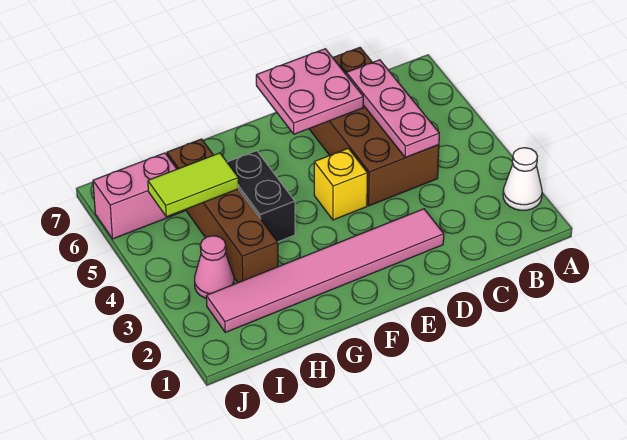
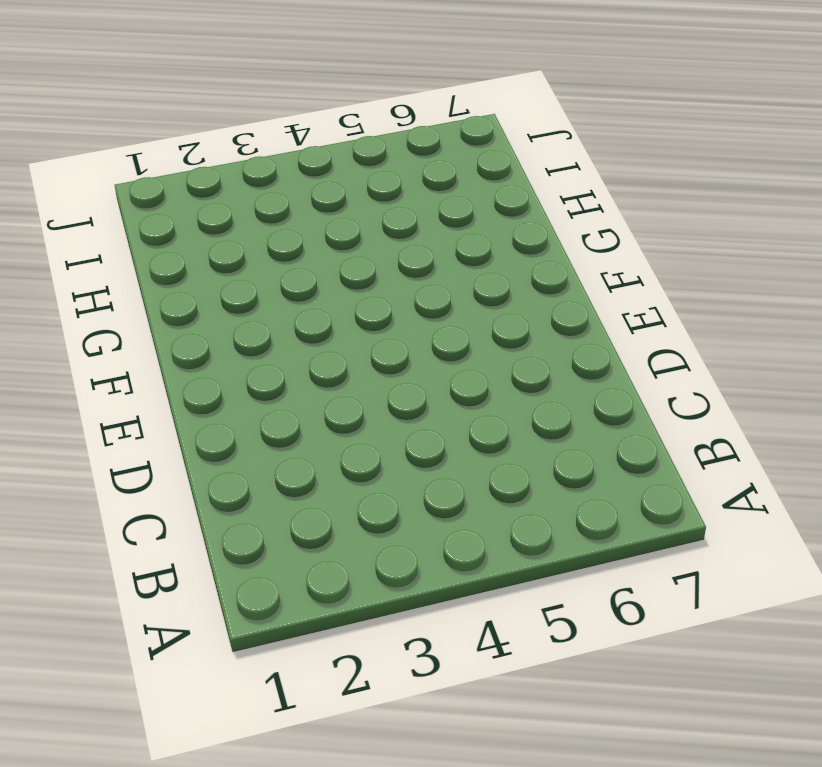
none -> white 1x1 cone [503,148,542,210]
none -> brown 2x4 brick [309,48,439,206]

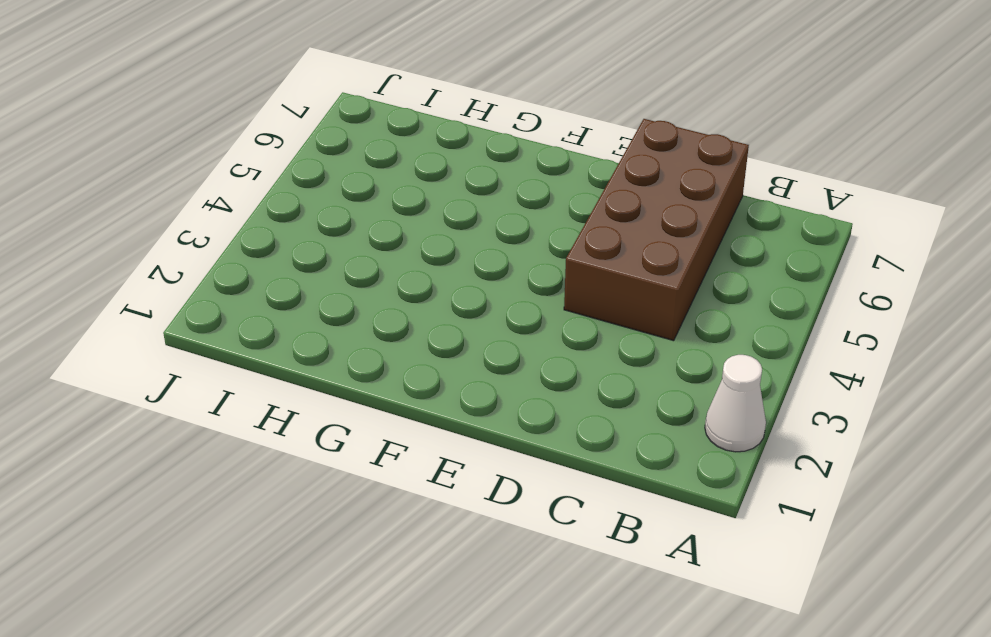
none -> pink 1x6 tile [206,209,444,332]
none -> yellow 1x1 brick [314,148,368,220]

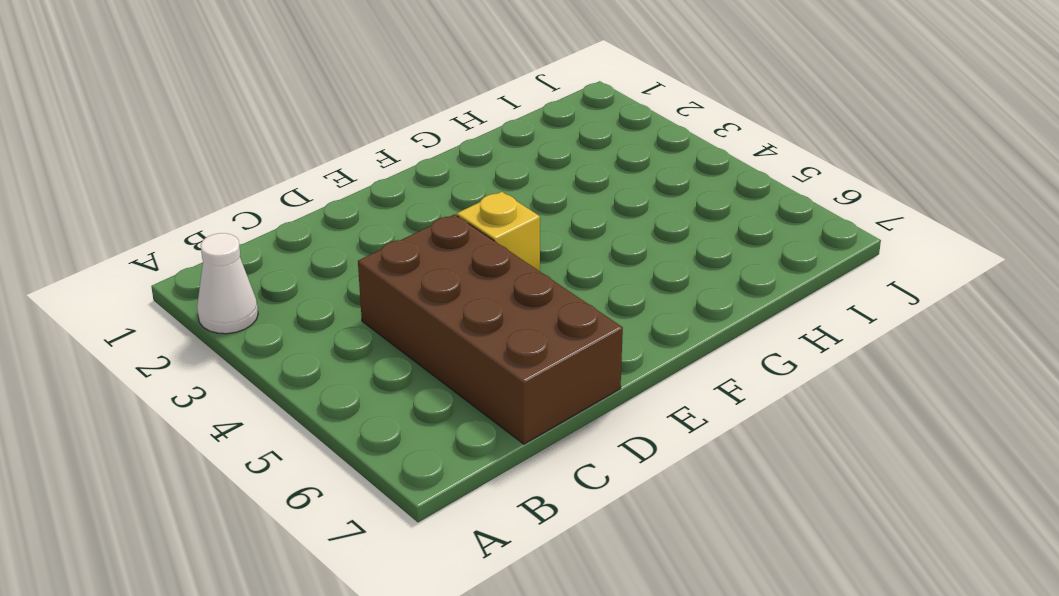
none -> pink 1x6 tile [206,209,444,332]
none -> black 1x2 brick [227,151,295,242]

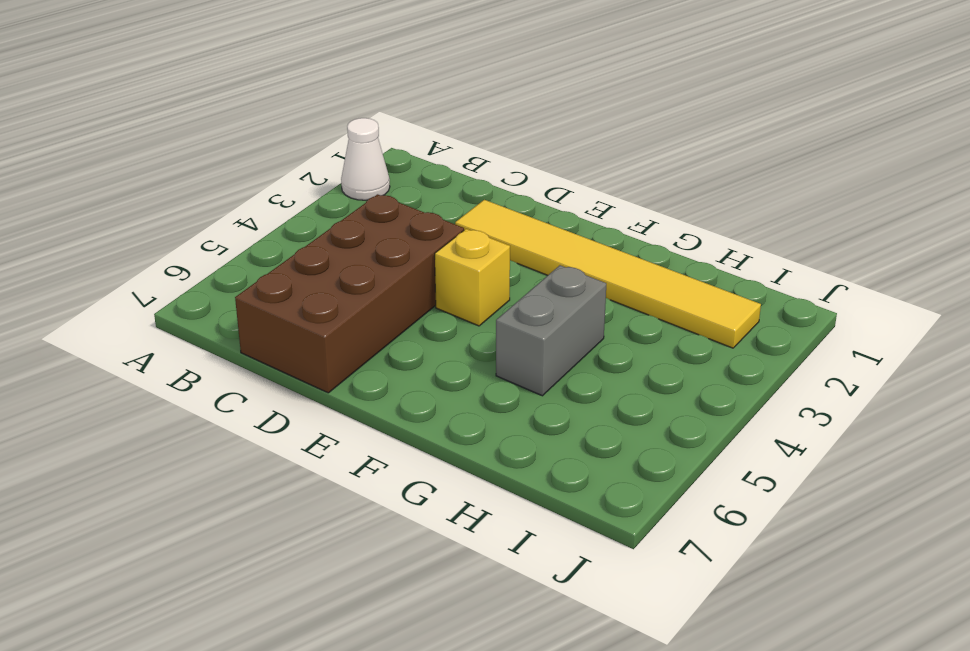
yellow 1x6 tile [455,200,761,348] -> pink 1x6 tile [206,209,444,332]
grey 1x2 brick [496,265,606,396] -> black 1x2 brick [227,151,295,242]
none -> brown 1x4 brick [167,139,278,283]
none -> pink 1x1 cone [195,236,234,298]

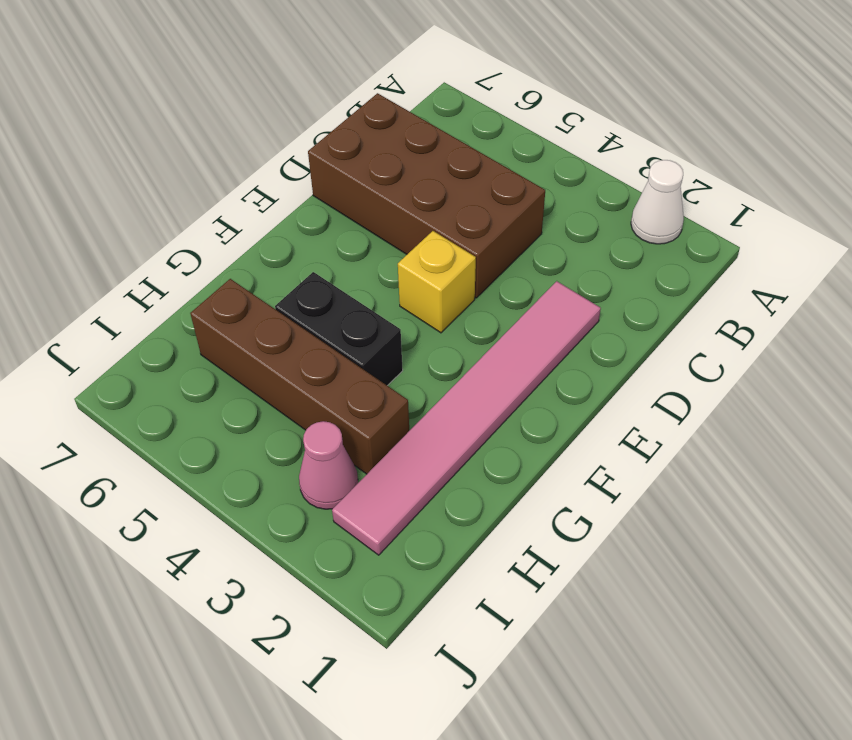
none -> pink 1x2 brick [93,153,184,239]
none -> pink 1x3 plate [346,60,439,157]

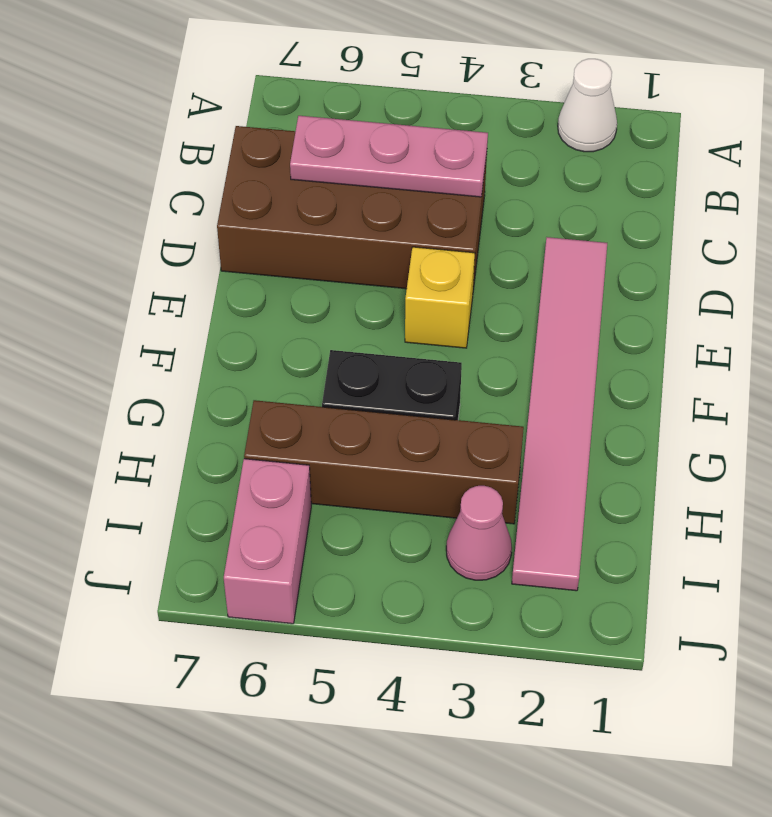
none -> pink 2x2 plate [256,49,363,134]
none -> lime 1x2 tile [148,153,239,217]

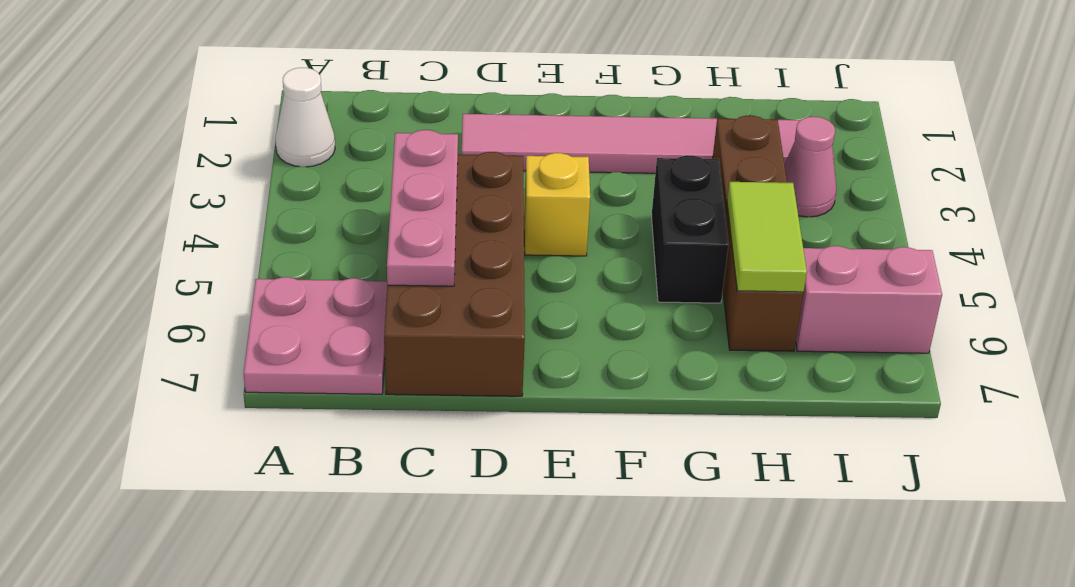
pink 2x2 plate [244,277,387,394] -> pink 2x2 plate moved to [256,49,363,134]
lime 1x2 tile [727,182,807,292] -> lime 1x2 tile turned to [148,153,239,217]

